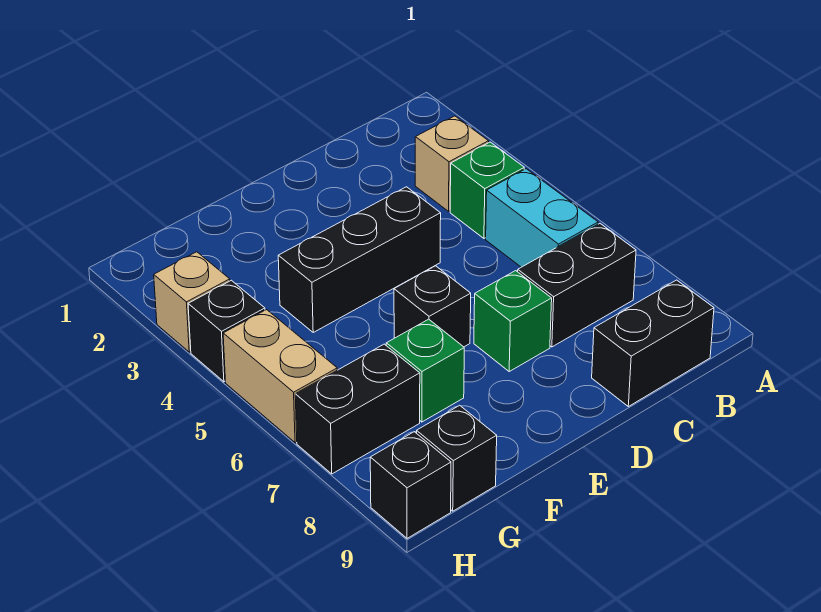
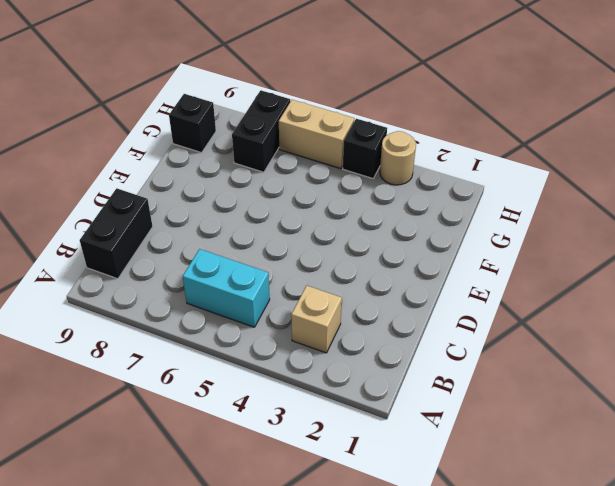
tan 1x1 round brick [380,131,416,185] -> tan 1x1 brick [154,252,230,352]
none -> green 1x1 brick [450,142,524,238]
none -> black 1x2 brick [518,224,636,347]
none -> black 1x3 brick [278,187,441,332]

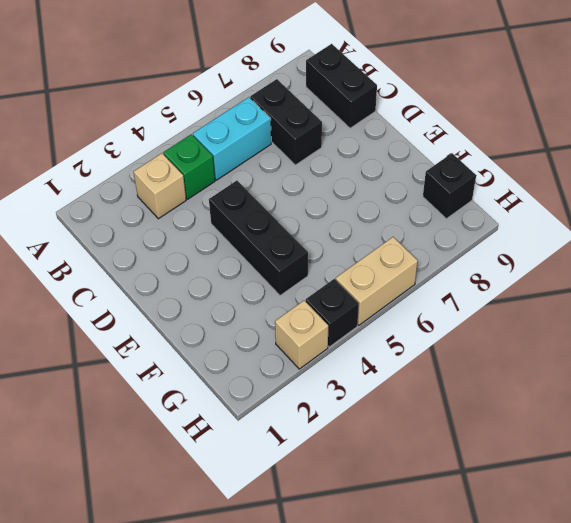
none -> green 1x1 brick [474,271,552,371]
none -> black 1x1 brick [394,266,471,347]
none -> green 1x1 brick [386,319,464,422]

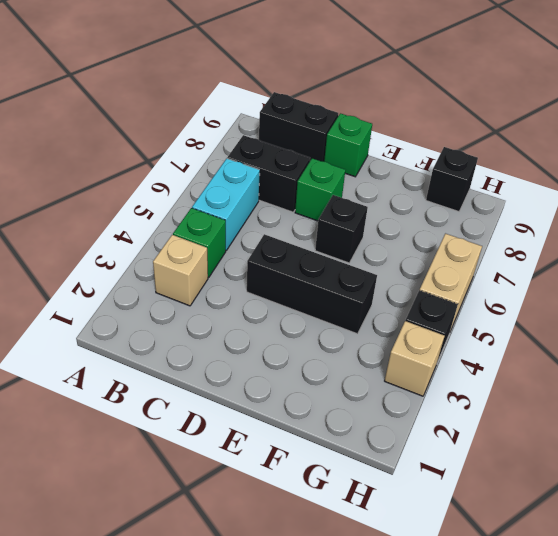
green 1x1 brick [324,113,372,177] -> green 1x1 brick moved to [386,319,464,422]
none -> black 1x2 brick [295,344,420,474]
none -> black 1x1 brick [370,432,451,538]

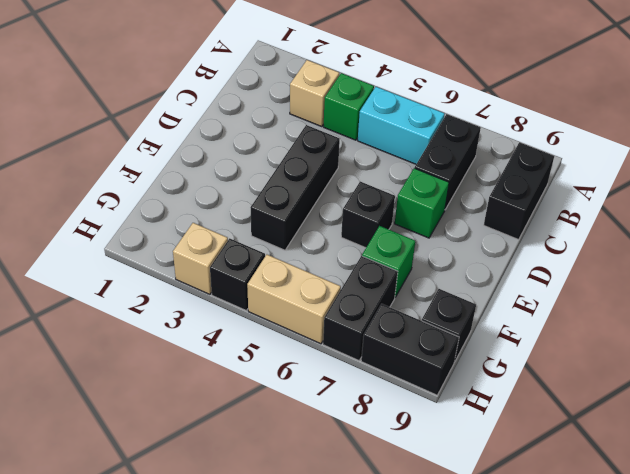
black 1x2 brick [361,304,459,395] -> black 1x1 brick [370,432,451,538]

